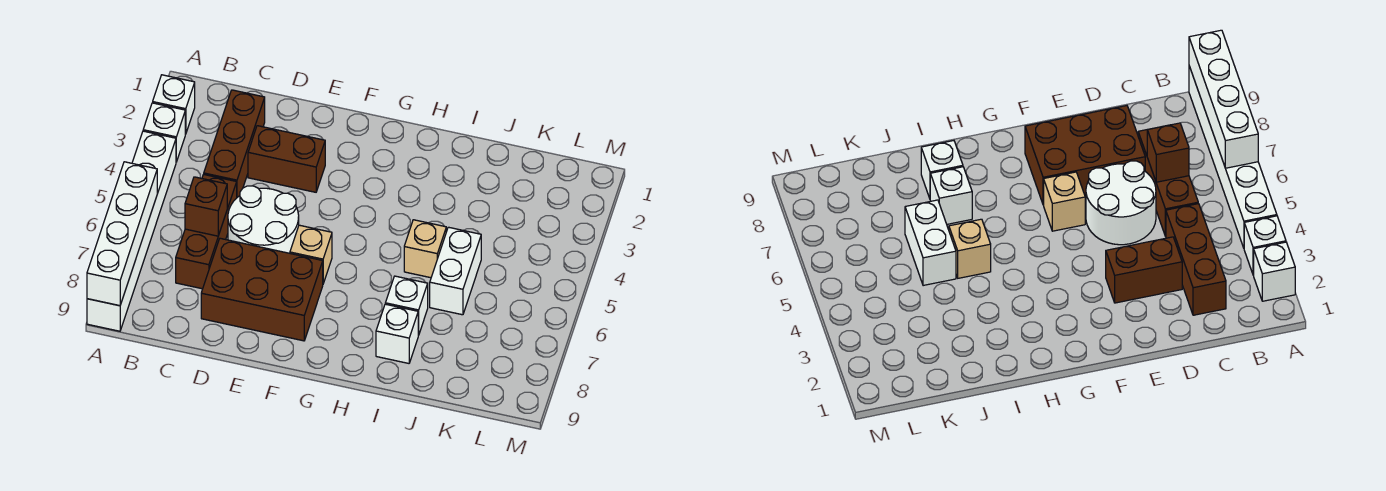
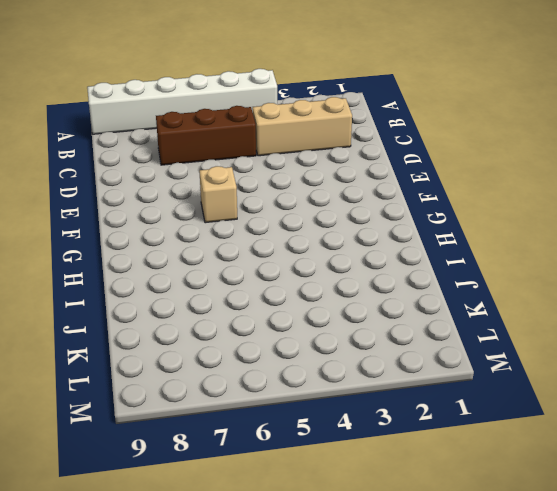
tan 1x3 brick [253,97,352,156] -> brown 1x3 brick [204,90,265,197]
none -> white 1x1 brick [153,75,195,134]
none -> white 1x1 brick [143,103,185,162]
none -> brown 1x2 brick [248,126,325,192]

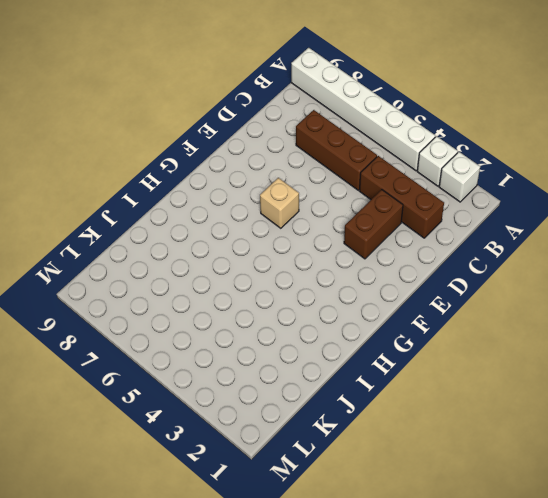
none -> white 2x2 round brick [228,186,299,253]
none -> brown 2x3 brick [201,238,323,341]
none -> tan 1x1 brick [404,220,446,278]

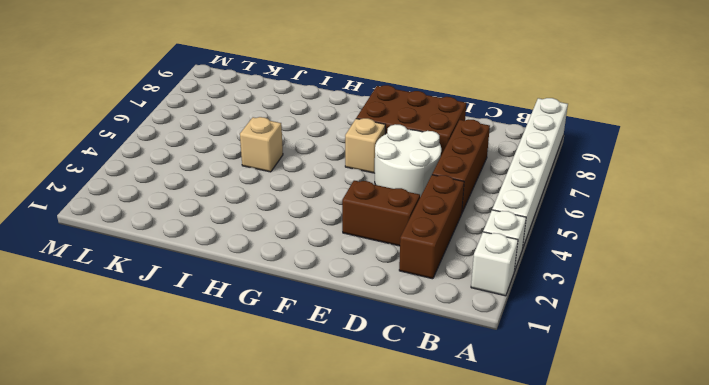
none -> white 1x1 brick [385,276,428,335]
none -> white 1x1 brick [376,304,418,363]
none -> white 1x2 brick [430,227,481,315]

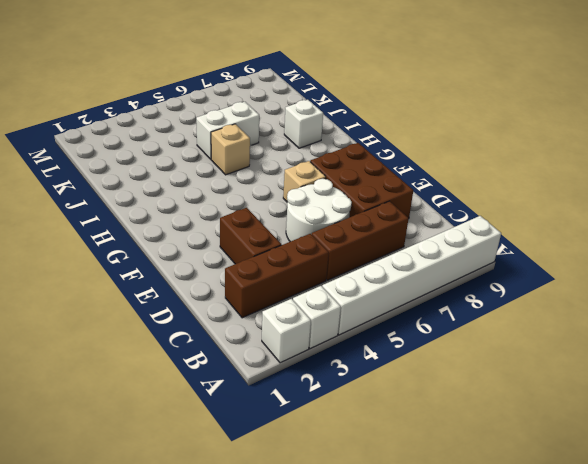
none -> white 1x1 brick [385,276,428,335]
none -> white 1x4 brick [87,162,157,306]
none -> brown 1x1 brick [185,177,227,236]

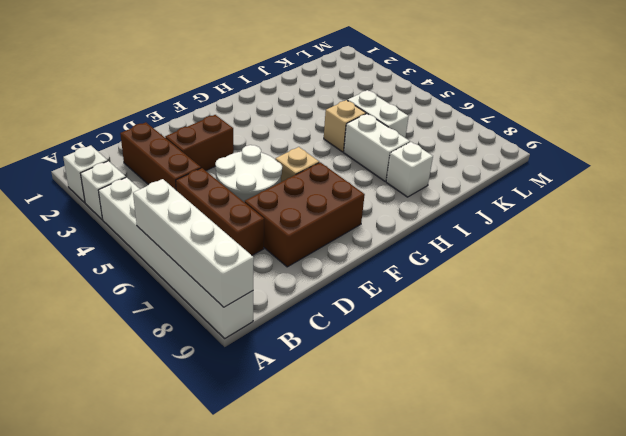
white 1x2 brick [344,114,410,181] -> white 1x1 brick [385,276,428,335]
none -> brown 1x1 brick [185,177,227,236]

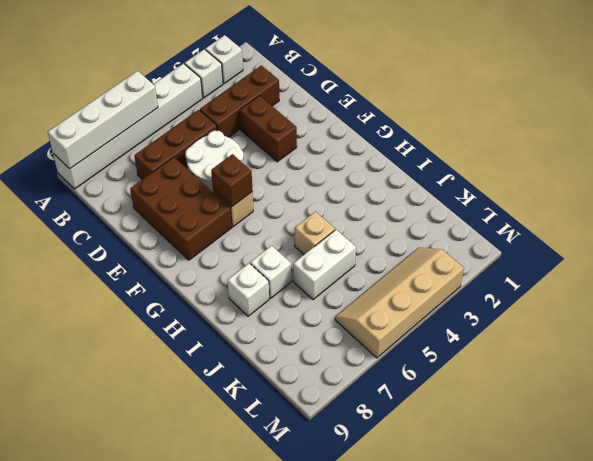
brown 1x1 brick [211,154,253,207] -> brown 1x1 brick moved to [185,177,227,236]
tan 2x4 slope [335,247,464,358] -> none

